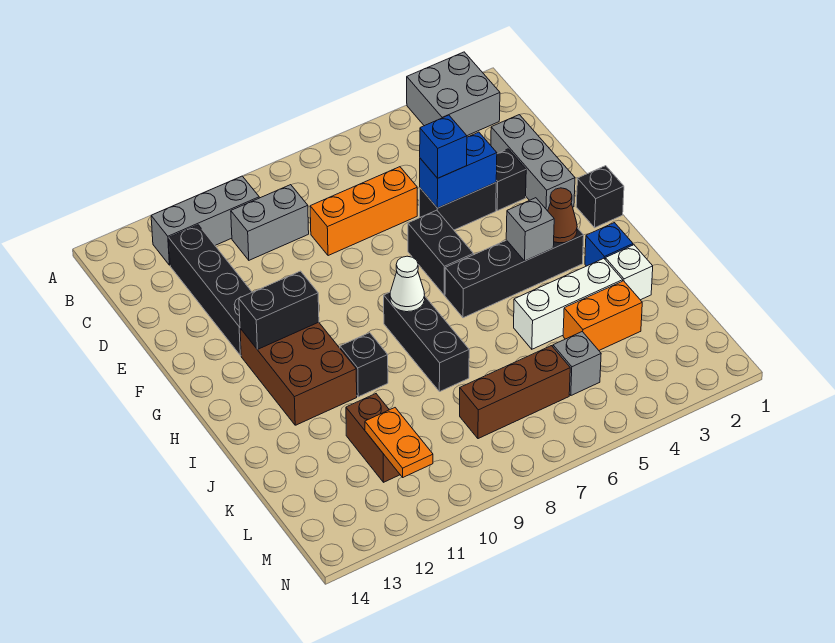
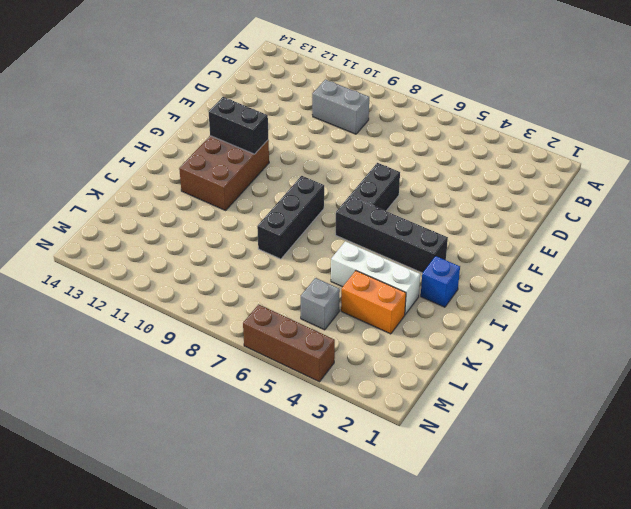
brown 1x3 brick [243,304,335,382] -> brown 1x3 brick moved to [460,346,570,439]
none -> grey 2x2 brick [407,52,500,136]
none -> grey 1x3 brick [151,176,259,265]
none -> black 1x4 brick [169,225,252,356]

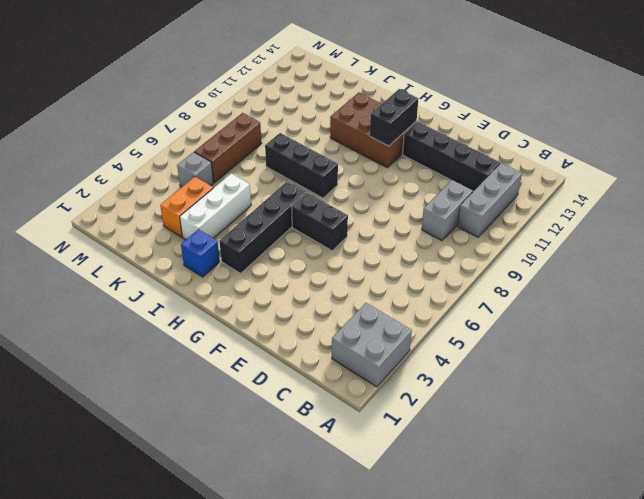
none -> grey 1x3 brick [491,115,575,211]
none -> orange 1x3 brick [310,167,417,256]
none -> black 1x1 brick [496,149,526,211]

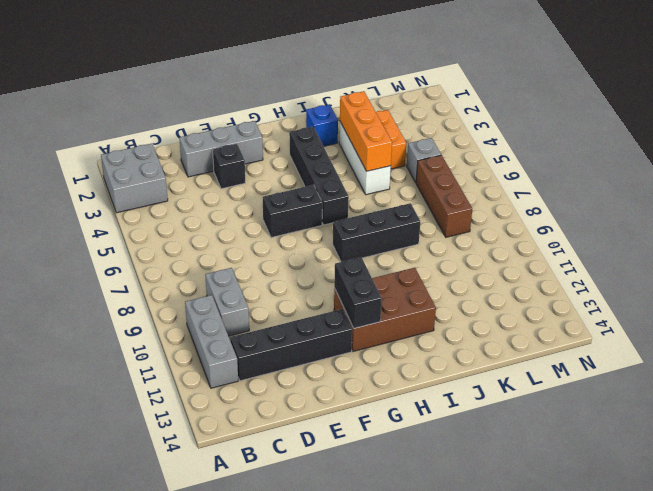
orange 1x3 brick [340,91,392,171] -> orange 1x3 brick moved to [310,167,417,256]
none -> black 1x2 brick [420,183,496,230]
none -> black 1x1 brick [576,166,624,228]
none -> black 1x1 brick [340,333,388,397]

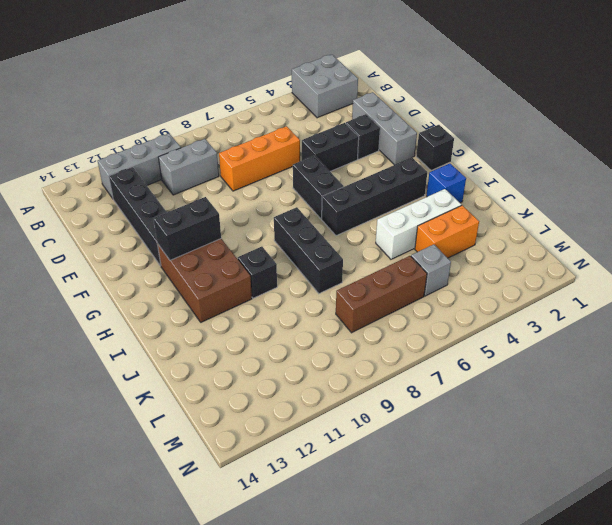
none -> white 1x1 brick [605,245,653,300]
none -> brown 1x2 brick [346,394,400,482]
none -> blue 1x2 brick [420,132,497,208]

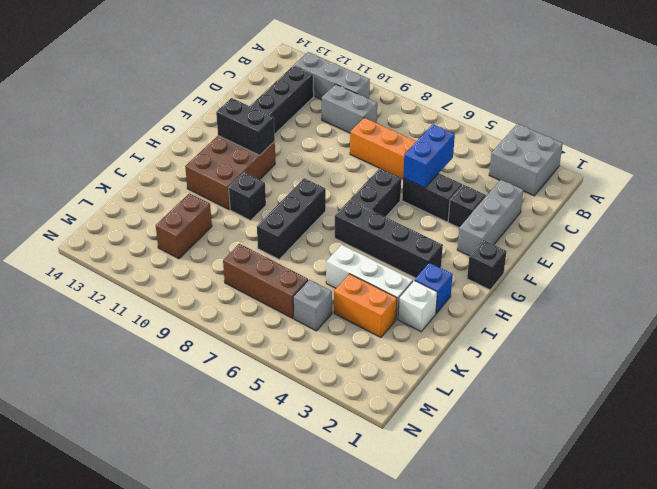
blue 1x2 brick [403,124,455,188] -> blue 1x2 brick turned to [420,132,497,208]
none -> brown 1x1 cone [548,188,577,243]
none -> grey 1x1 brick [506,198,554,261]
none -> white 1x1 cone [390,256,425,312]

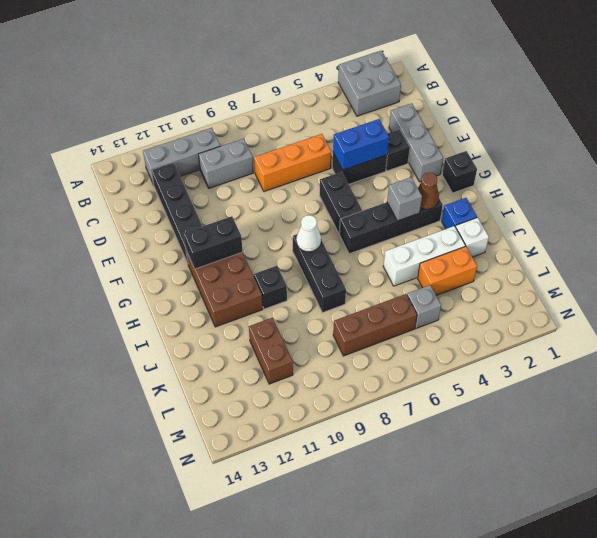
none -> orange 1x2 plate [365,408,433,477]
none -> blue 1x1 brick [420,115,467,178]

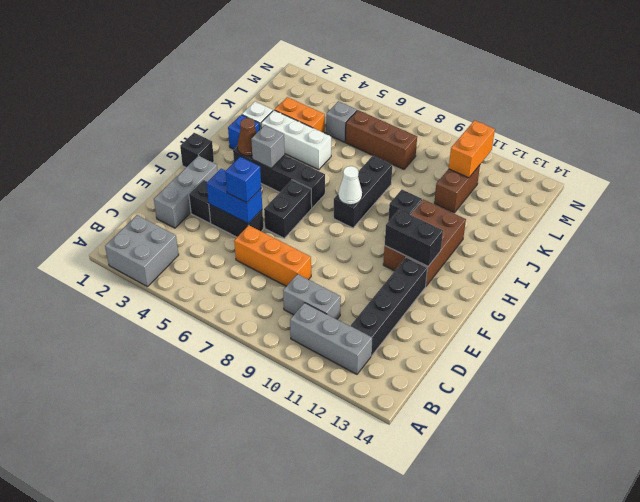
orange 1x2 brick [449,120,495,178] -> orange 1x2 plate [365,408,433,477]

